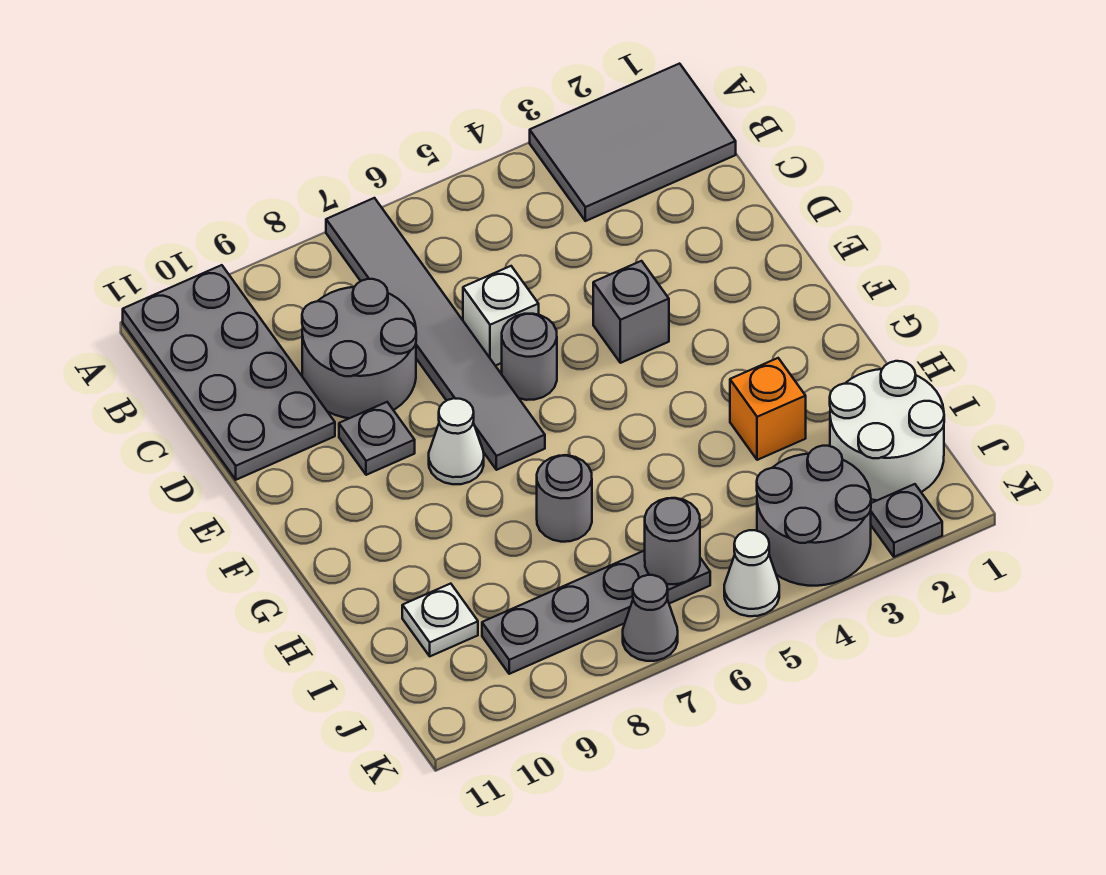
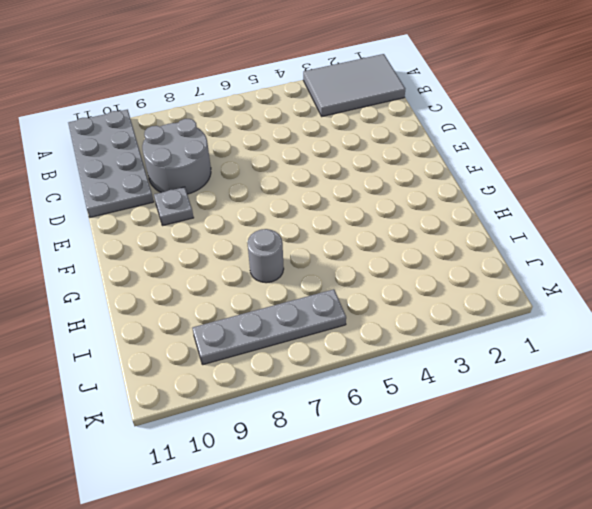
none -> grey 1x6 tile [326,198,545,470]
none -> white 1x1 brick [463,266,539,366]
none -> grey 1x1 brick [593,261,669,363]

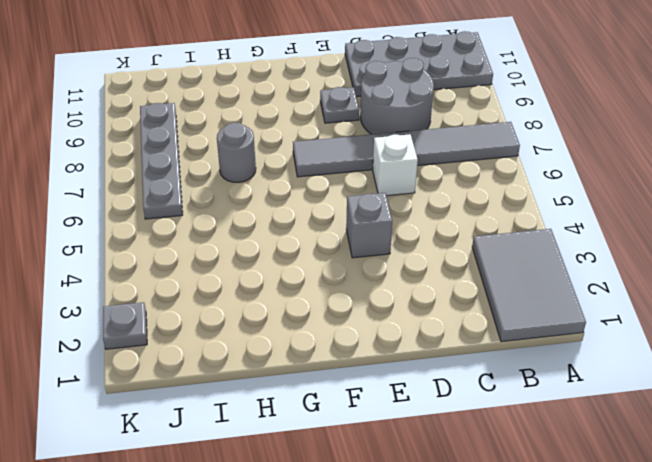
none -> grey 1x1 round brick [502,314,557,400]
none -> white 1x1 cone [429,398,484,484]
none -> orange 1x1 brick [730,358,806,460]

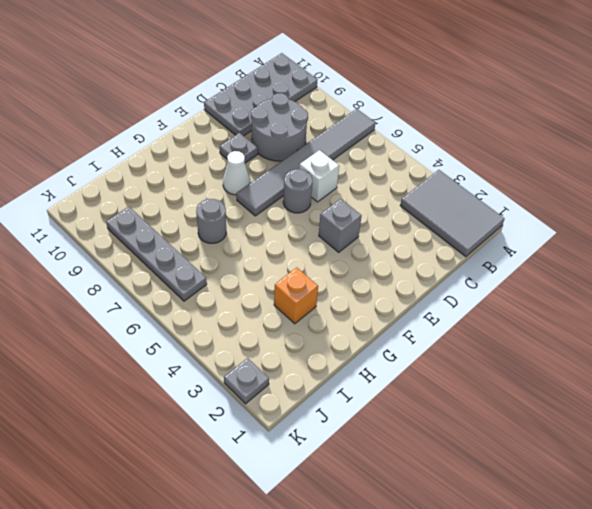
none -> white 2x2 round brick [830,361,944,500]
none -> white 1x1 plate [402,584,478,656]
none -> grey 2x2 round brick [757,446,871,586]

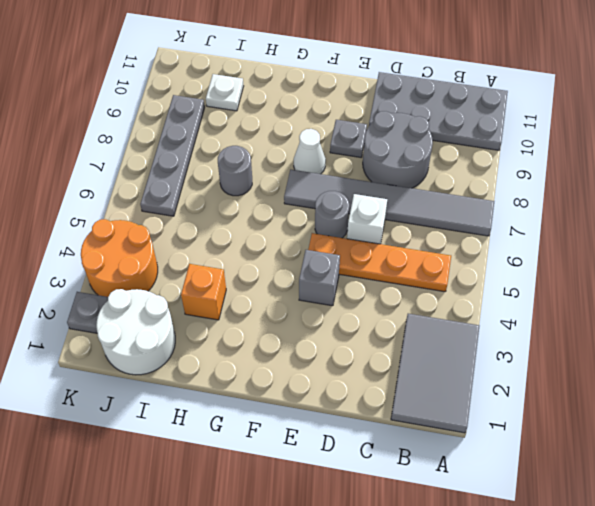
orange 1x4 plate [308,233,451,292] -> none
orange 2x2 round brick [81,219,158,297] -> grey 2x2 round brick [757,446,871,586]
none -> white 1x1 cone [724,530,779,616]
none -> grey 1x1 cone [623,575,678,661]
none -> grey 1x1 round brick [645,498,700,584]

